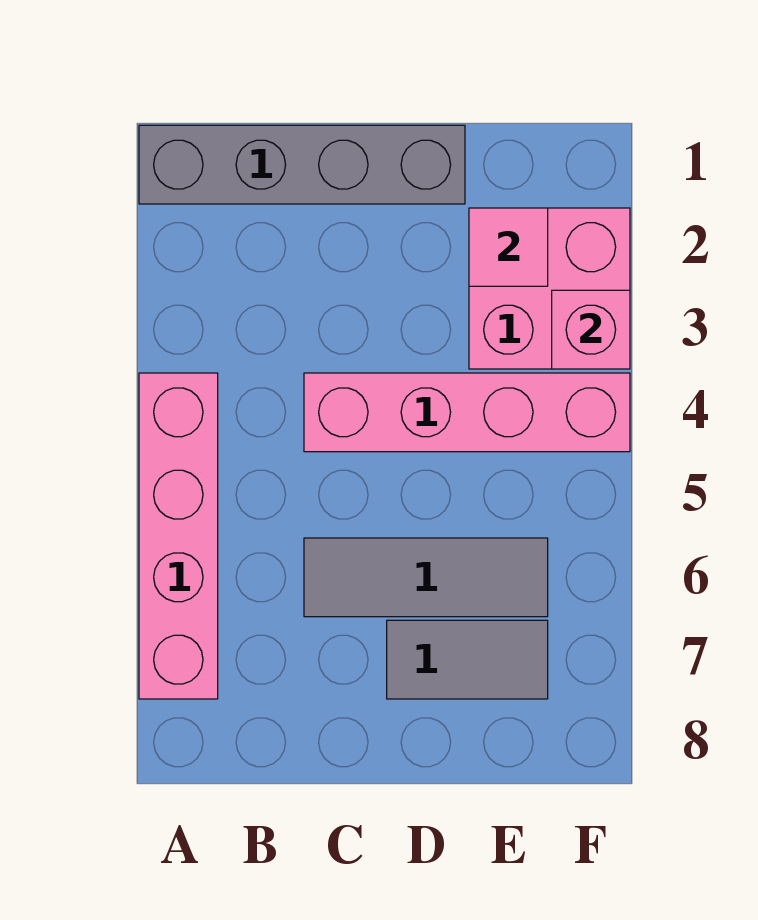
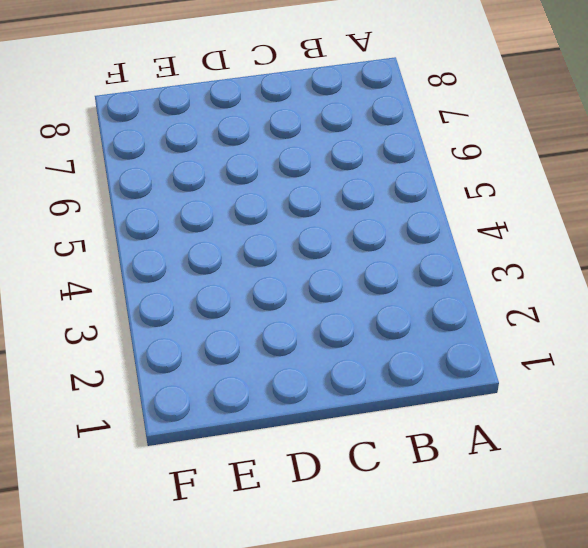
none -> grey 1x4 brick [139,125,465,204]
none -> pink 1x4 brick [139,373,218,699]

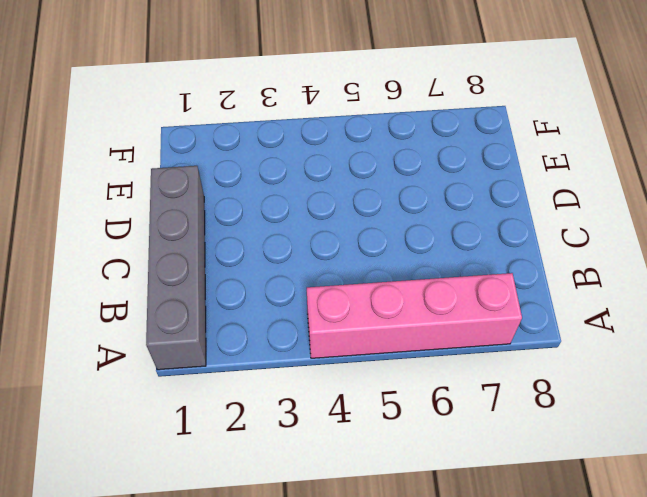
none -> pink 1x4 brick [304,373,630,452]
none -> grey 1x3 tile [304,538,548,617]

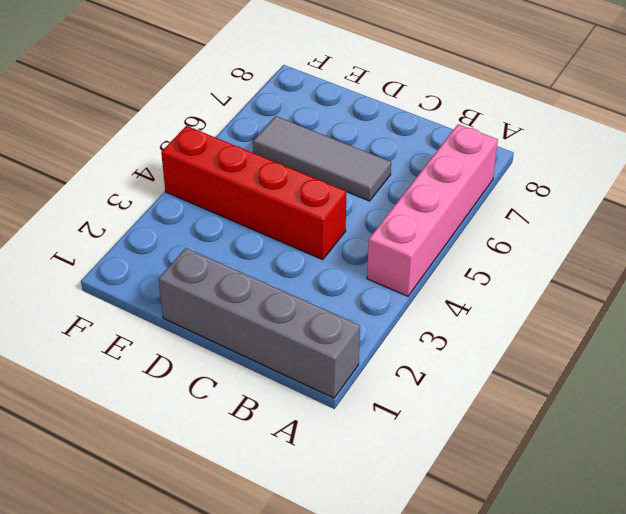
red 1x4 brick [161,126,347,260] -> pink 1x4 brick [304,373,630,452]
none -> grey 1x2 tile [387,620,548,699]
none -> pink 2x2 brick [469,208,630,369]

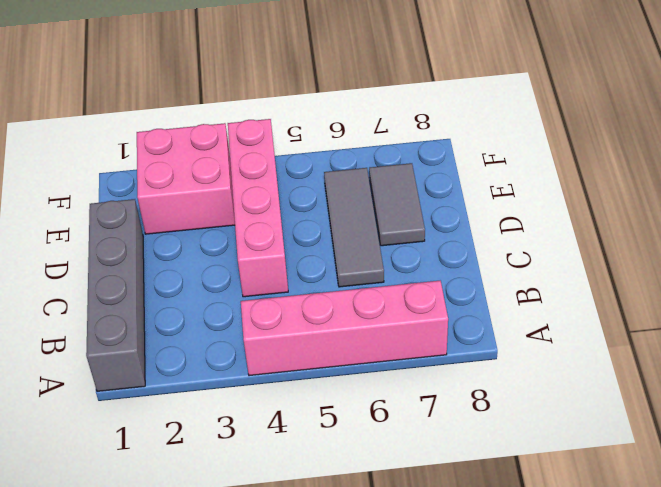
none -> pink 1x1 tile [469,208,548,286]
none -> pink 1x1 brick [552,290,630,369]

